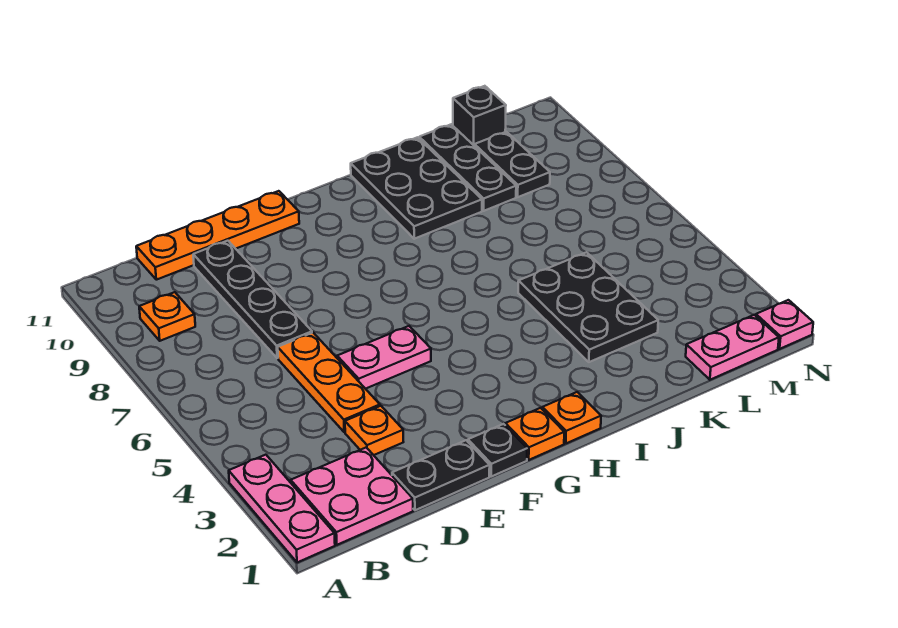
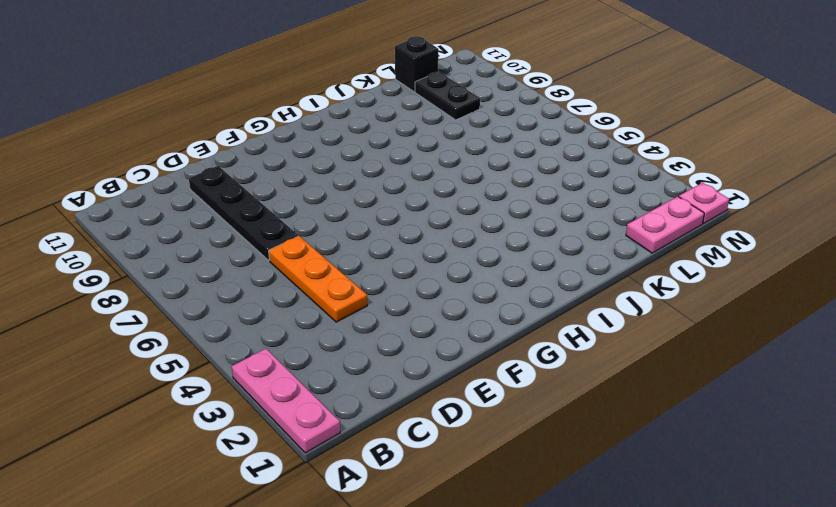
none -> pink 2x2 plate [291,447,413,545]
none -> orange 1x1 plate [139,292,195,341]
none -> orange 1x4 plate [136,191,299,280]

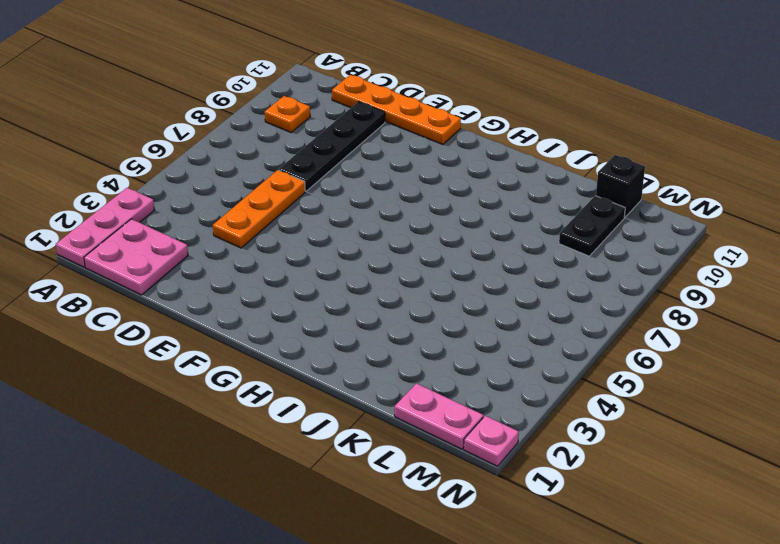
none -> black 1x2 plate [392,440,490,510]
none -> orange 1x1 plate [345,406,403,455]
none -> pink 1x2 plate [337,326,431,389]

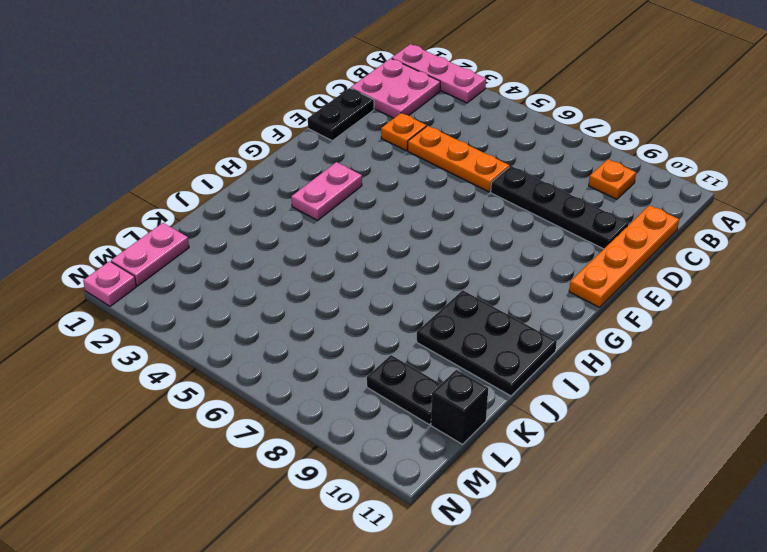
pink 1x2 plate [291,162,362,220] -> pink 1x2 plate moved to [337,326,431,389]
none -> black 1x1 plate [468,424,527,476]
none -> orange 1x1 plate [505,408,564,460]
none -> orange 1x1 plate [542,392,601,443]

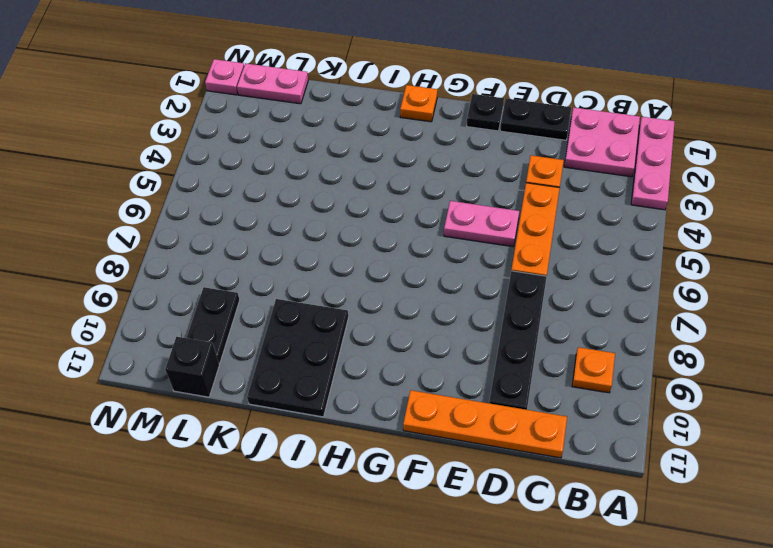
none -> orange 1x1 plate [505,408,564,460]
none -> black 2x3 plate [518,252,658,362]
none -> black 1x3 plate [419,124,516,211]

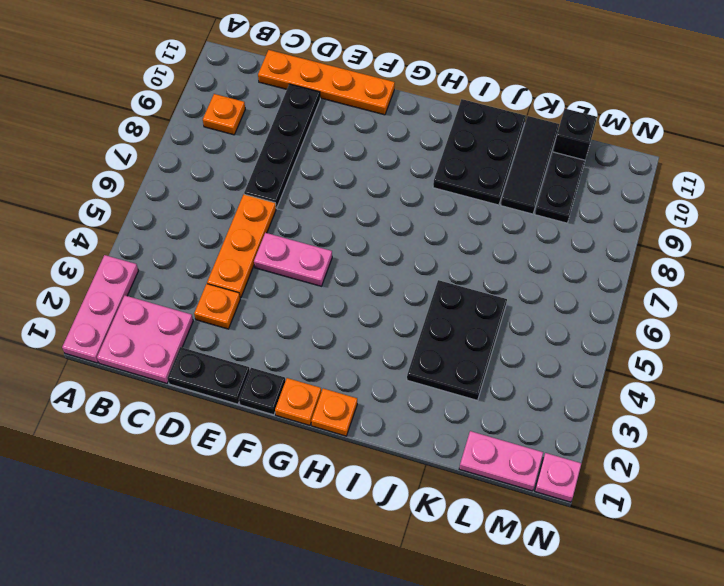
black 1x3 tile [501,116,559,214] -> black 1x3 plate [419,124,516,211]

